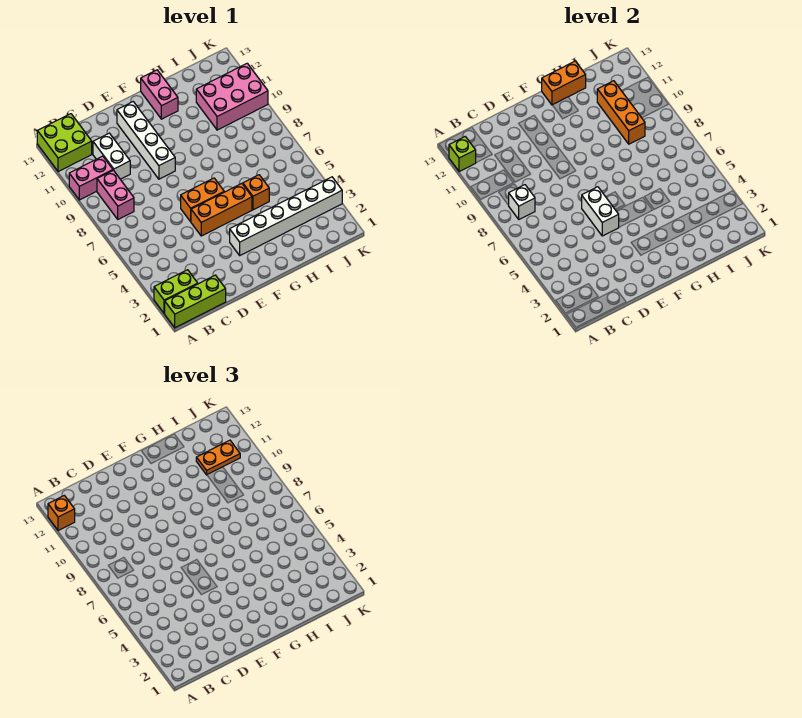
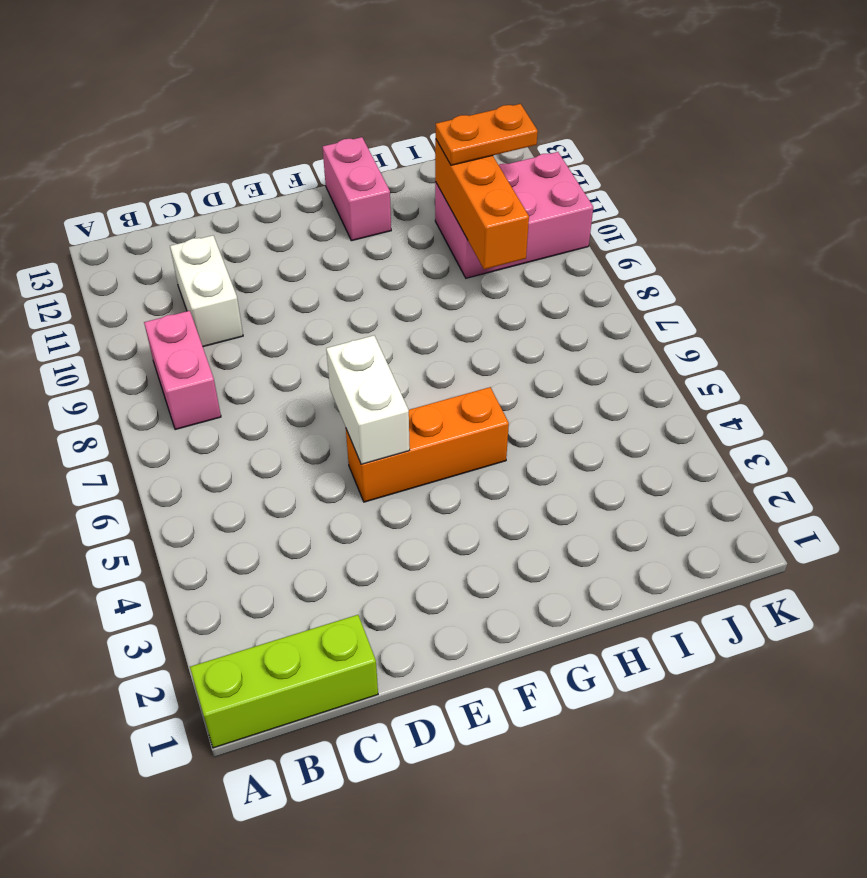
none -> lime 1x2 brick [154,270,198,314]
none -> pink 1x2 brick [69,156,113,200]
none -> lime 2x2 brick [37,114,92,172]

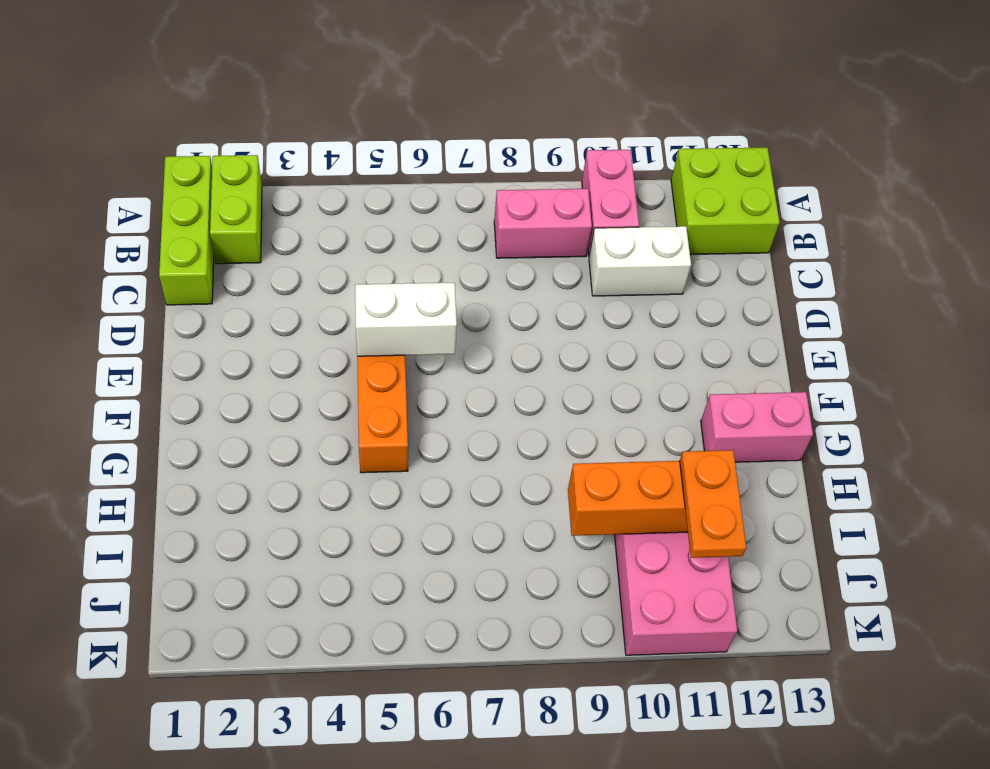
none -> orange 1x2 brick [181,178,224,222]
none -> white 1x4 brick [117,102,175,179]
none -> white 1x6 brick [230,177,342,255]

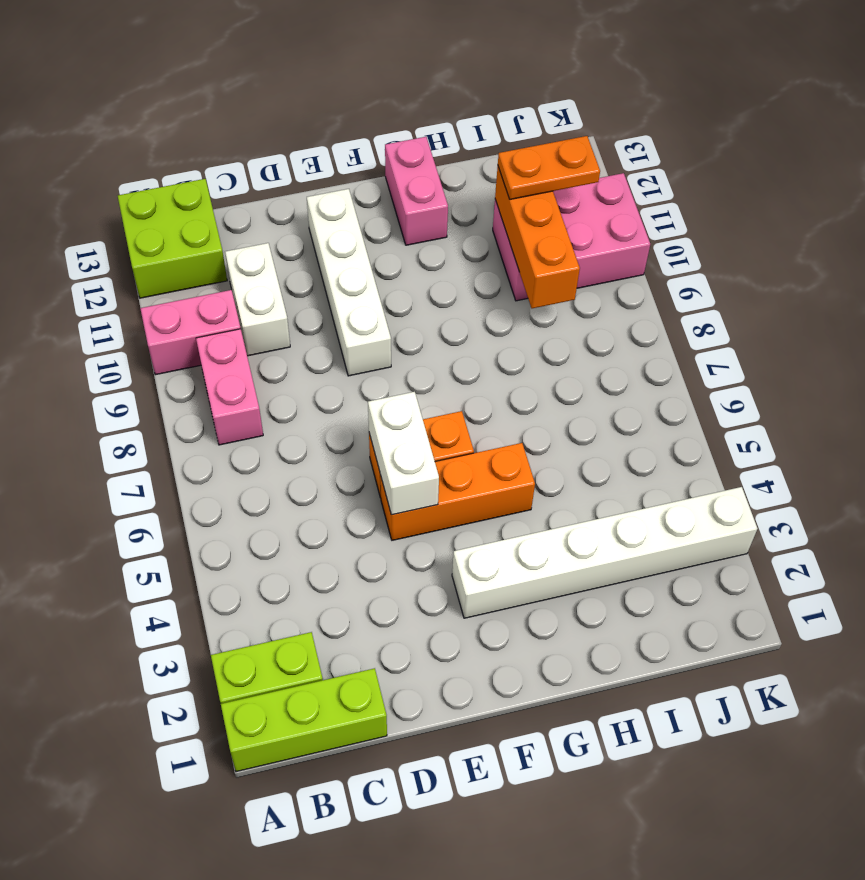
none -> orange 1x1 brick [243,175,269,210]
none -> lime 1x1 brick [449,137,476,172]
none -> white 1x1 brick [509,185,535,219]

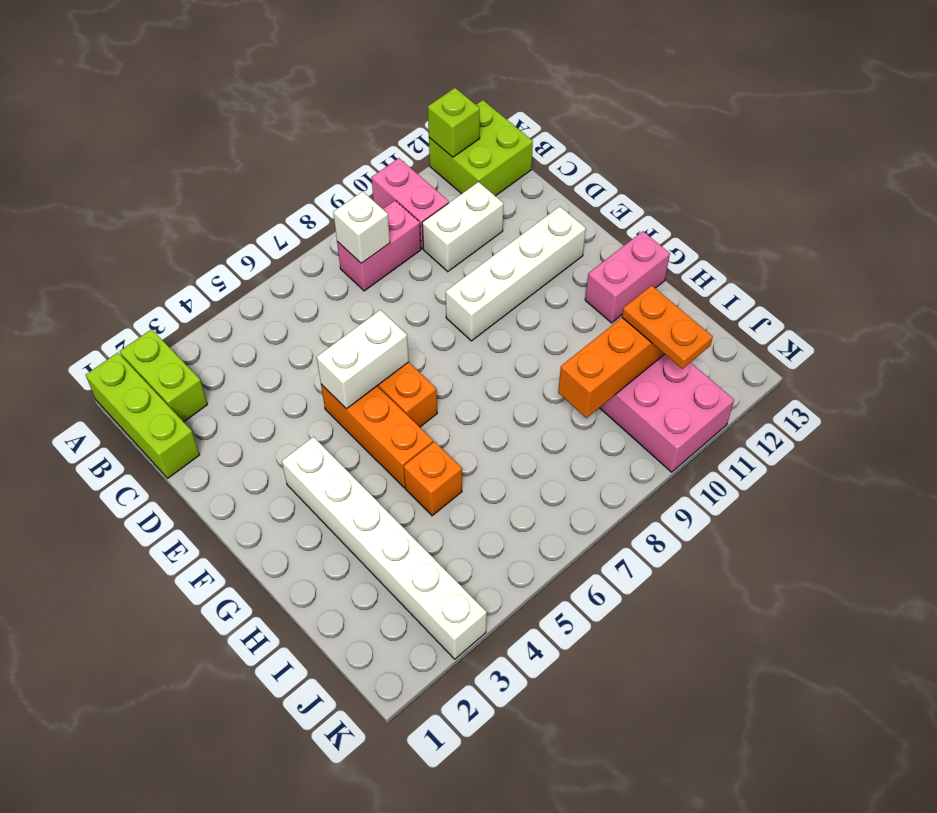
none -> orange 1x2 brick [542,61,586,105]
none -> orange 1x1 brick [48,496,75,531]

